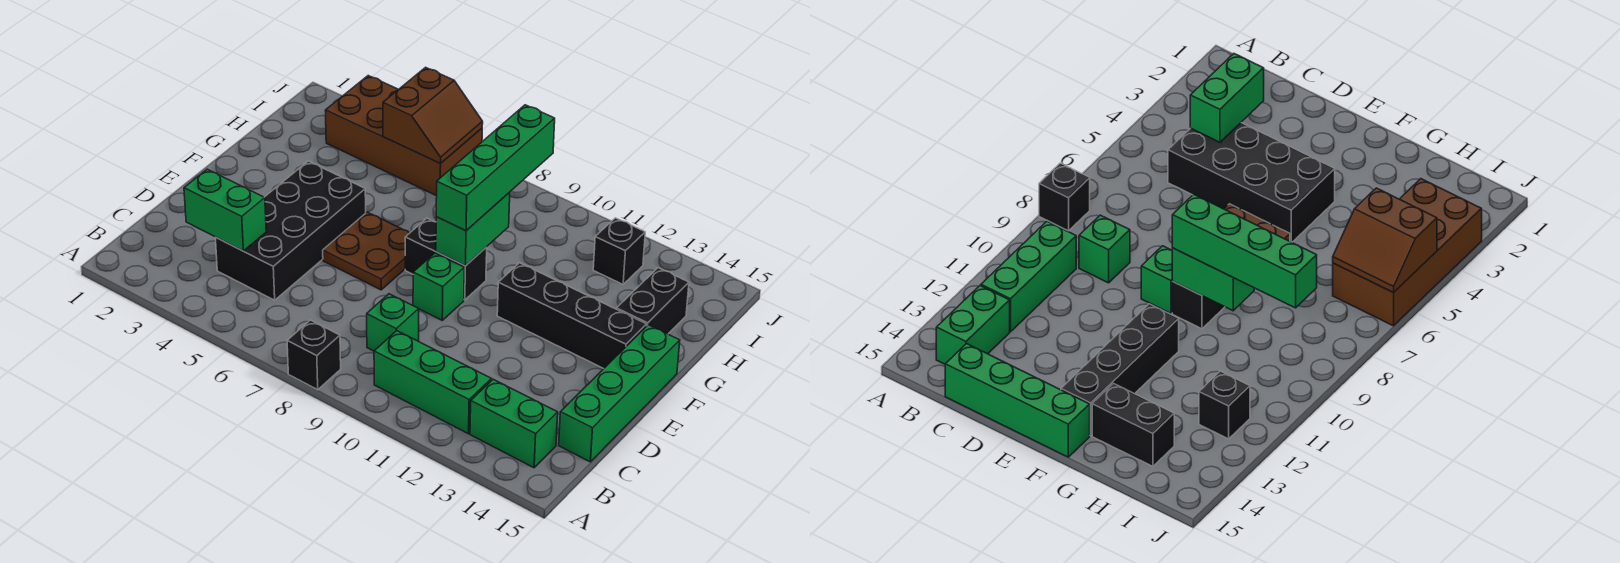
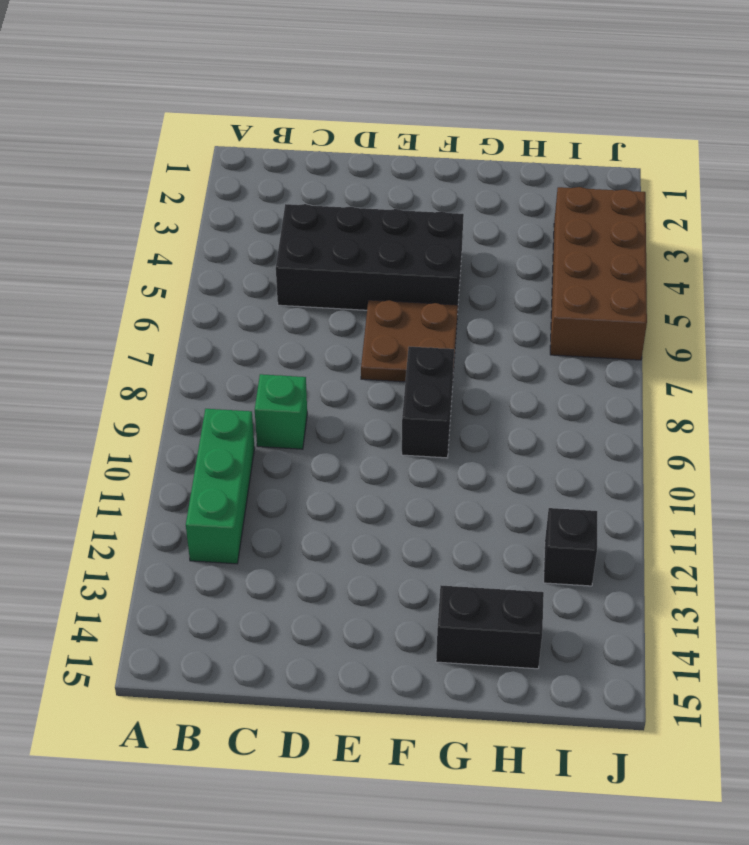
none -> black 1x1 brick [287,320,341,390]
none -> green 1x2 brick [470,379,558,468]
none -> green 1x4 brick [559,325,680,462]

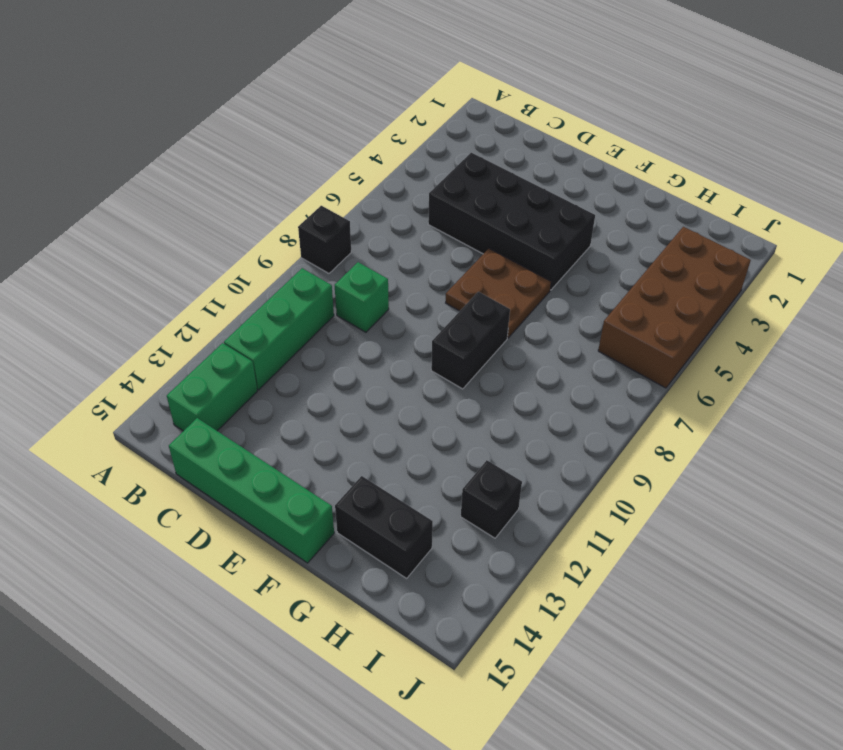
none -> green 1x1 brick [413,253,464,320]
none -> black 1x4 brick [497,263,647,369]
none -> green 1x2 brick [184,169,266,251]

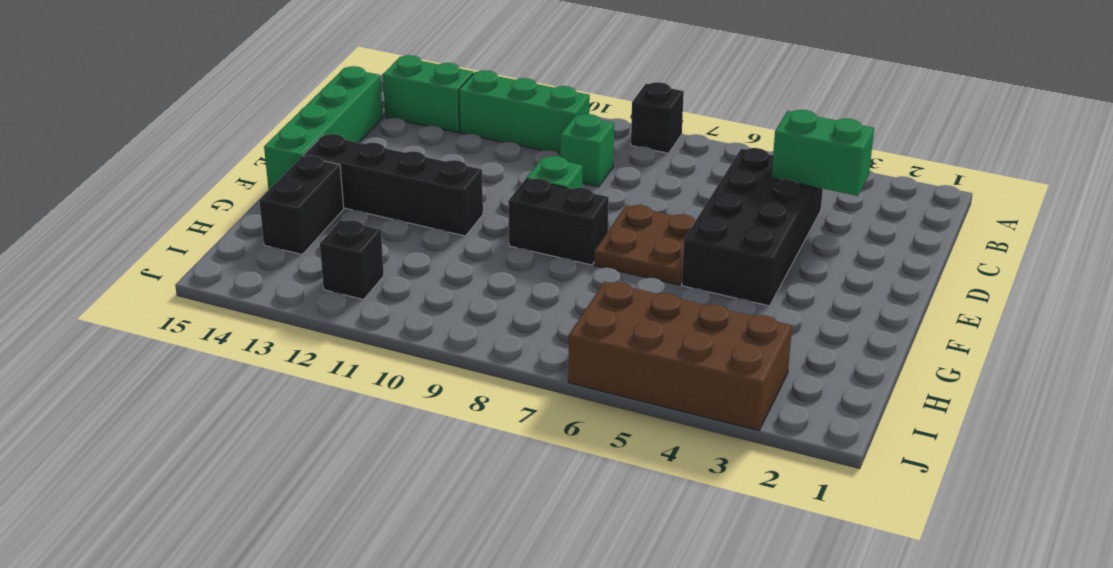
none -> green 1x2 brick [436,193,510,266]
none -> brown 2x2 slope [383,67,483,164]
none -> green 1x4 brick [436,105,555,231]

